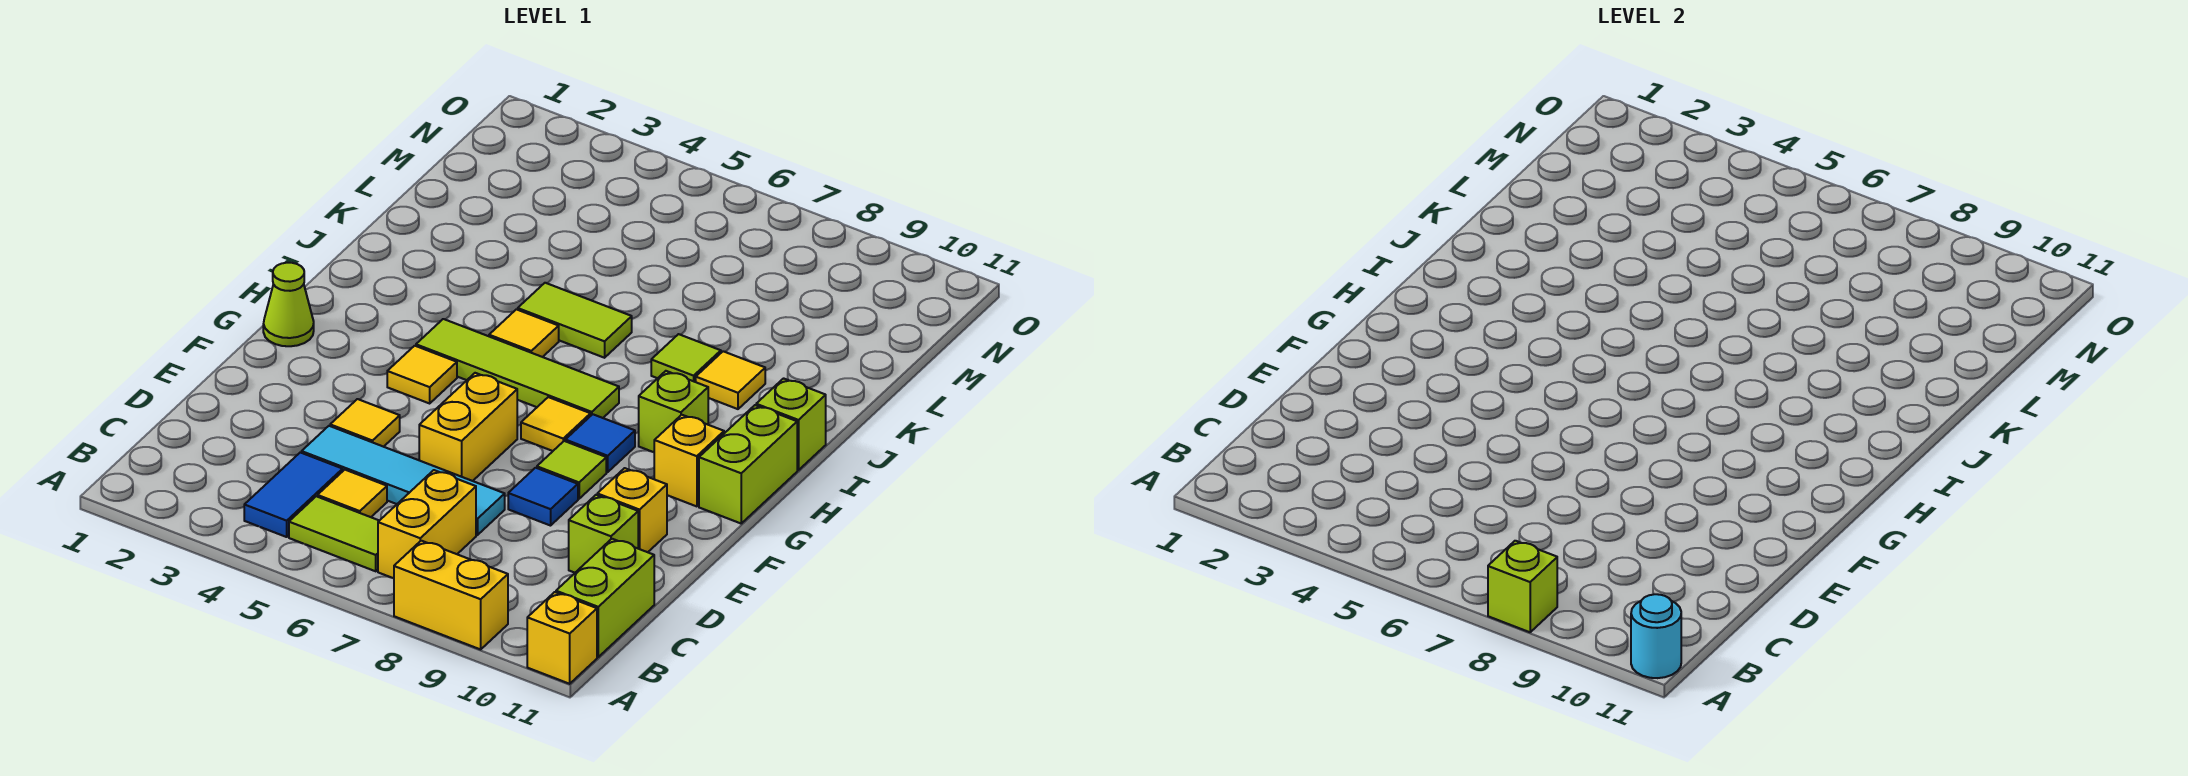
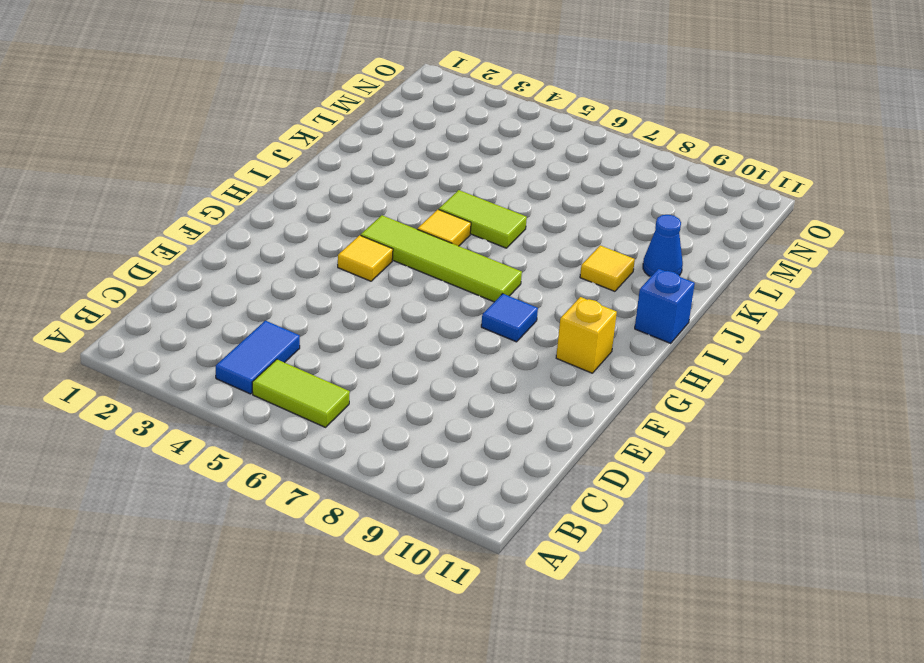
blue 1x1 brick [635,269,695,343] -> lime 1x1 brick [756,378,826,470]
blue 1x1 cone [643,215,683,277] -> none
none -> yellow 1x2 brick [394,541,508,649]
none -> yellow 1x1 brick [527,592,597,684]
none -> yellow 1x2 brick [378,470,476,578]

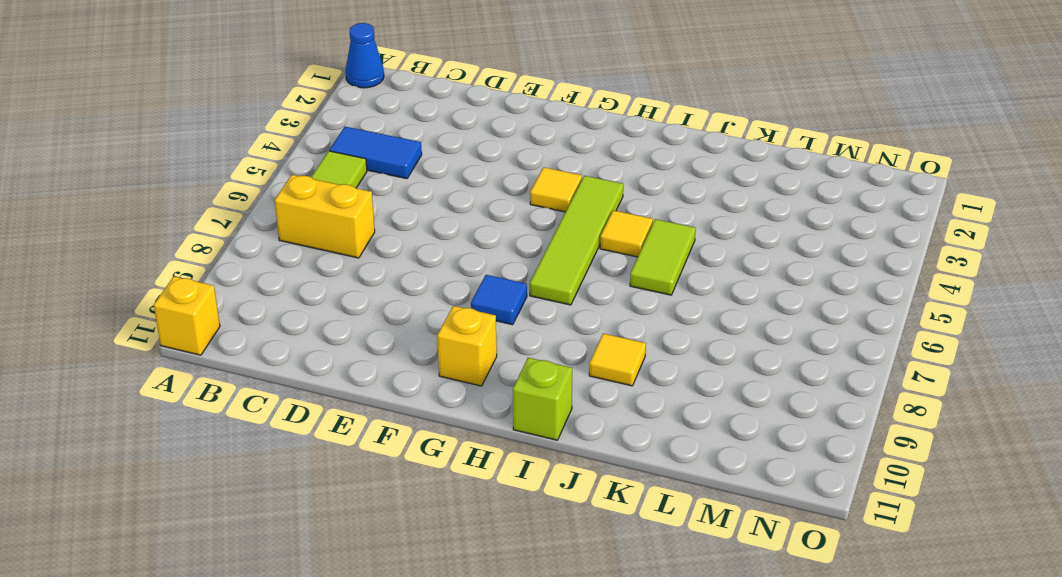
blue 1x1 cone [346,23,384,88] -> none
none -> yellow 1x2 brick [394,541,508,649]
none -> lime 1x2 brick [556,539,654,657]
none -> yellow 1x1 tile [318,470,387,517]

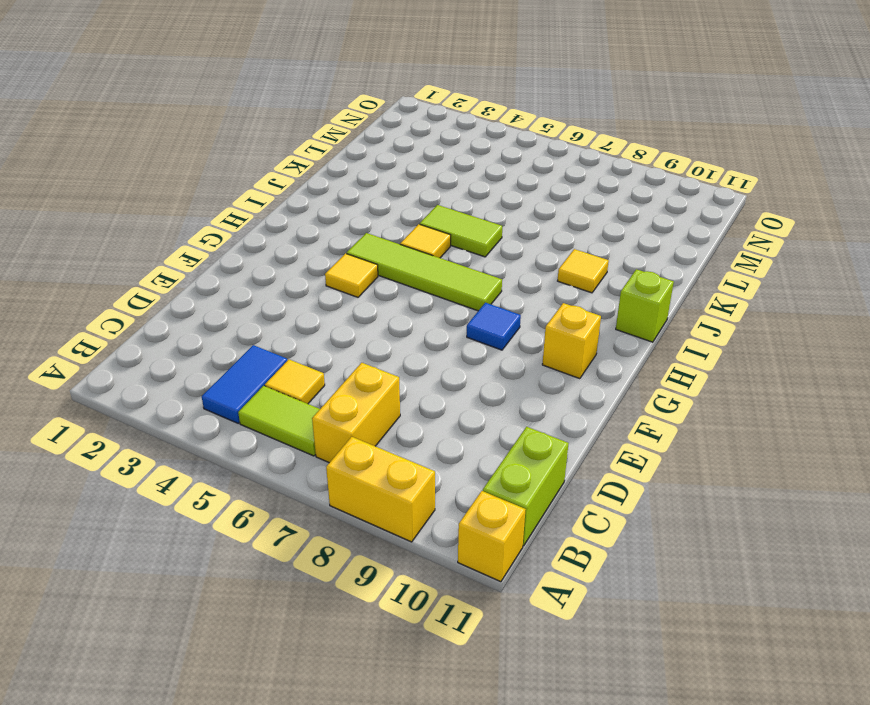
none -> cyan 1x4 tile [302,426,505,535]
none -> lime 1x1 brick [569,495,638,573]
none -> yellow 1x1 tile [330,399,400,447]

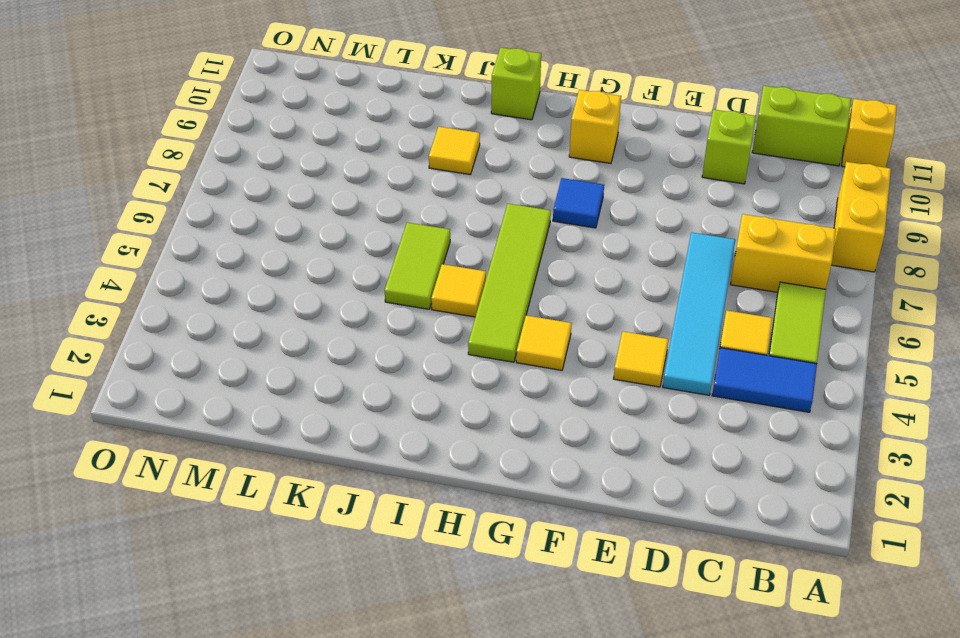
none -> yellow 1x2 brick [419,373,517,481]
none -> blue 1x1 tile [508,468,578,526]
none -> yellow 1x1 brick [597,468,667,552]

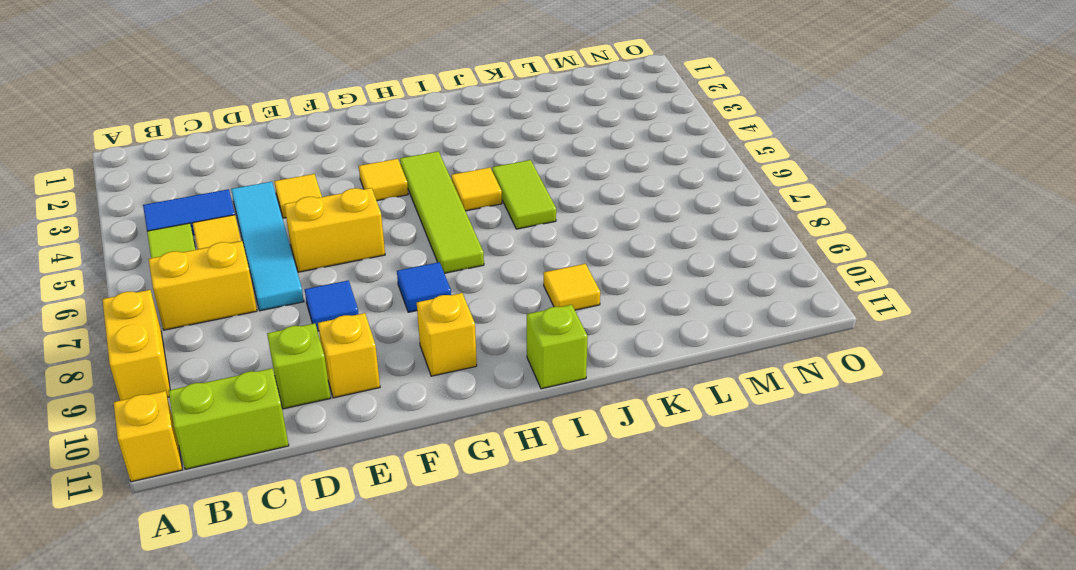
none -> lime 1x1 tile [537,441,606,499]
none -> lime 1x1 cone [263,263,314,346]
none -> yellow 1x1 tile [521,397,591,451]

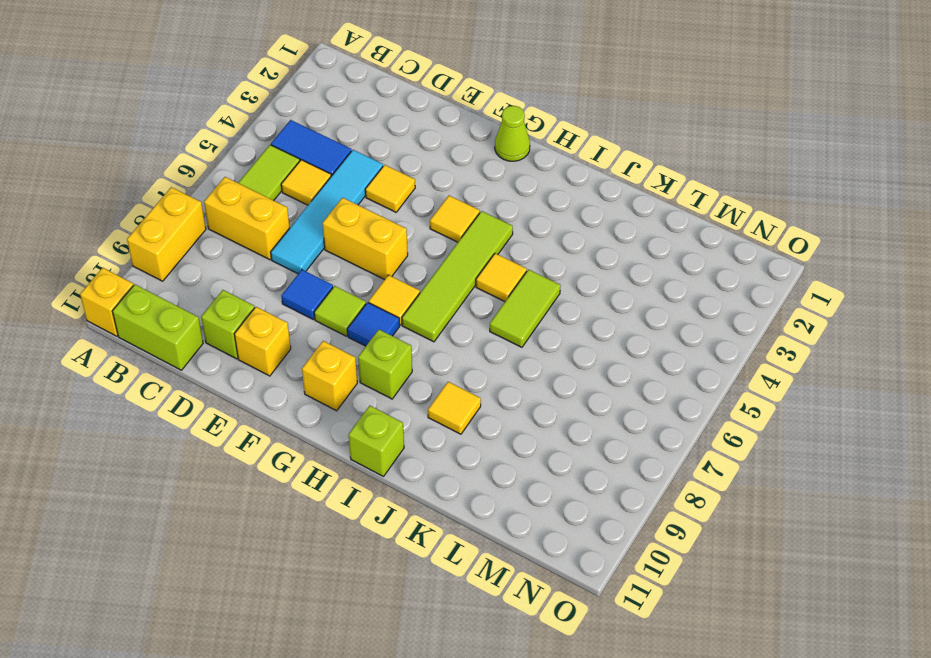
none -> lime 1x2 brick [699,405,797,523]
none -> lime 1x1 tile [651,334,721,382]
none -> lime 1x1 brick [1488,541,1557,632]

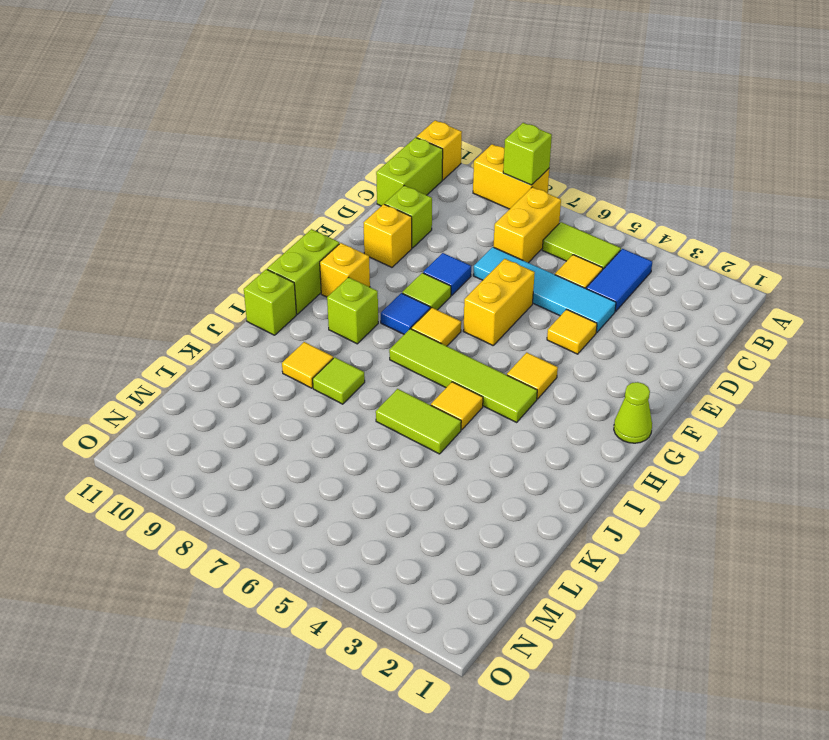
none -> cyan 1x1 round brick [1631,594,1681,678]

